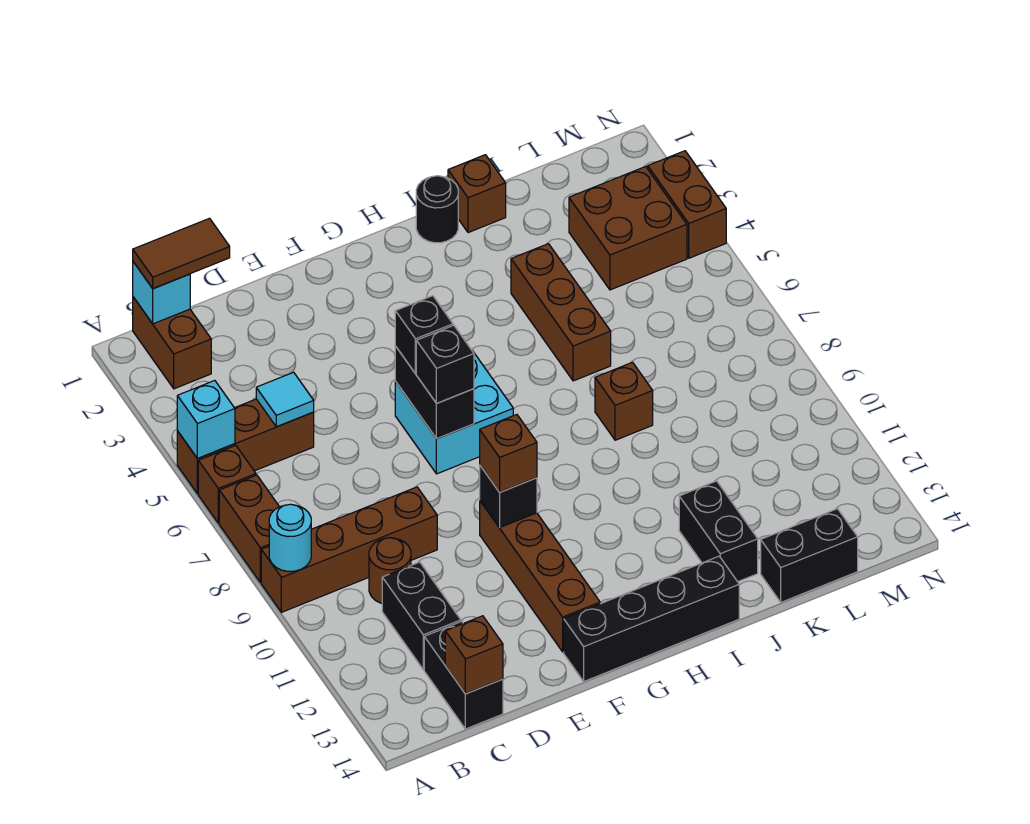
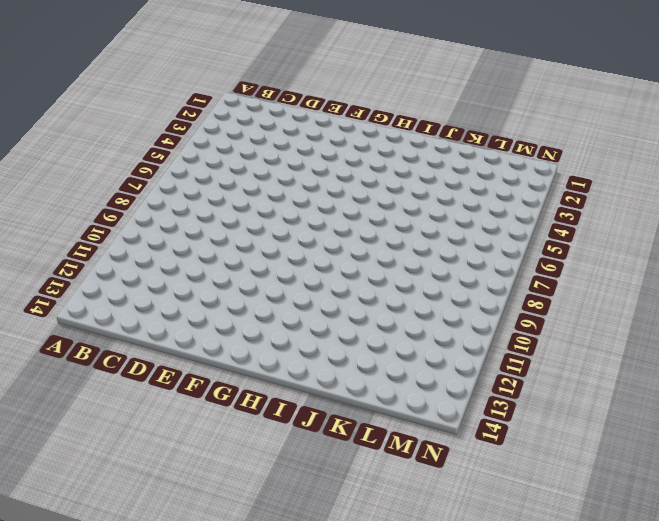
none -> brown 1x3 brick [177,399,314,494]
none -> brown 1x1 brick [198,445,256,523]
none -> brown 1x2 brick [219,475,279,583]
none -> brown 1x4 brick [261,487,437,612]

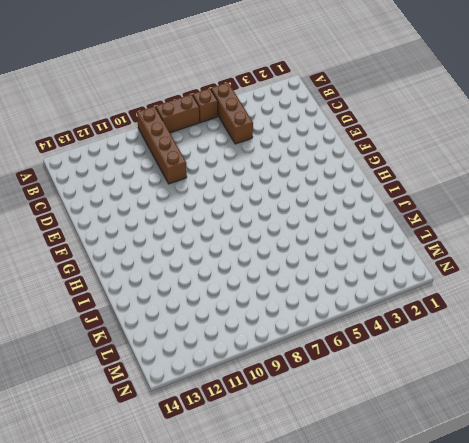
none -> brown 1x2 brick [133,297,211,389]
none -> brown 1x1 round brick [369,538,411,603]
none -> black 1x2 brick [382,562,461,670]
none -> black 1x2 brick [424,621,503,729]

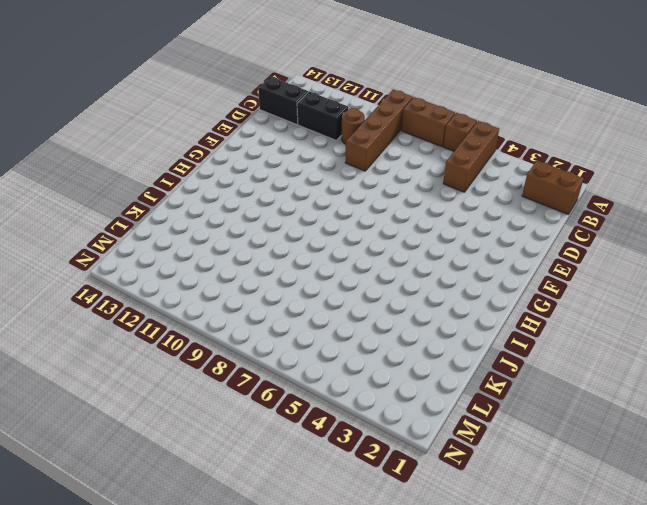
none -> cyan 2x2 brick [395,352,513,474]
none -> brown 1x4 brick [480,501,600,652]
none -> black 1x4 brick [564,556,739,681]
none -> black 1x1 round brick [416,176,458,243]

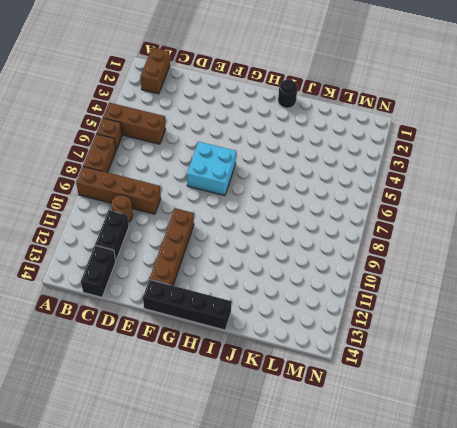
none -> brown 1x1 brick [448,155,506,233]
none -> brown 1x3 brick [511,244,611,381]
none -> brown 1x1 brick [595,362,653,440]
none -> black 1x2 brick [679,481,758,582]

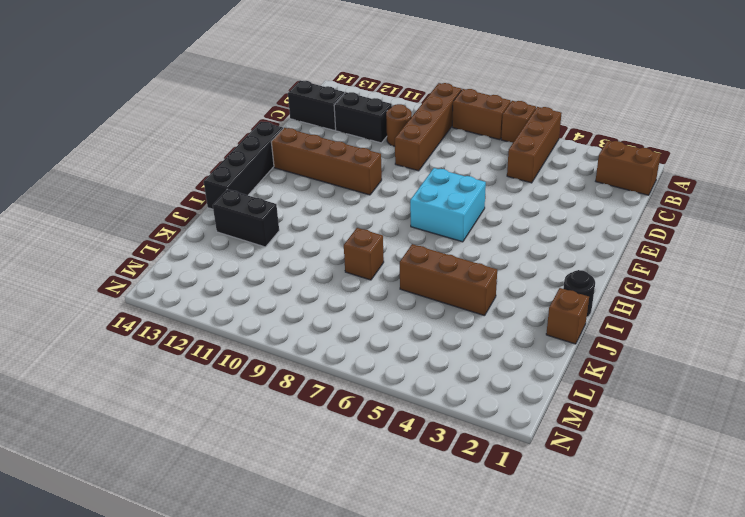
none -> black 1x2 brick [761,509,858,602]
none -> brown 2x2 brick [569,167,687,290]
none -> brown 1x2 brick [648,151,726,258]
none -> cyan 1x1 brick [177,380,235,459]

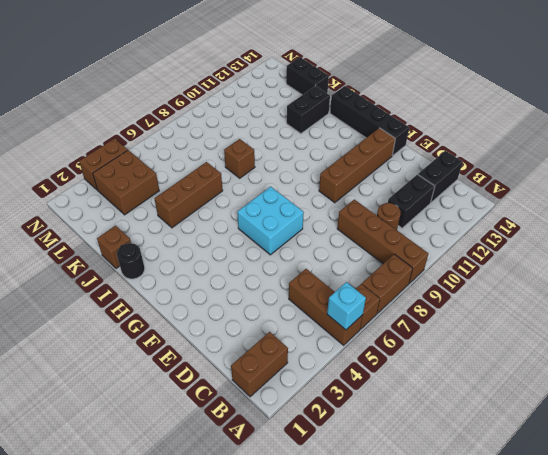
none -> cyan 1x1 round brick [269,504,311,571]
none -> cyan 1x1 brick [133,262,190,324]
none -> cyan 1x1 tile [256,372,314,427]
none -> brown 1x1 brick [445,616,503,694]

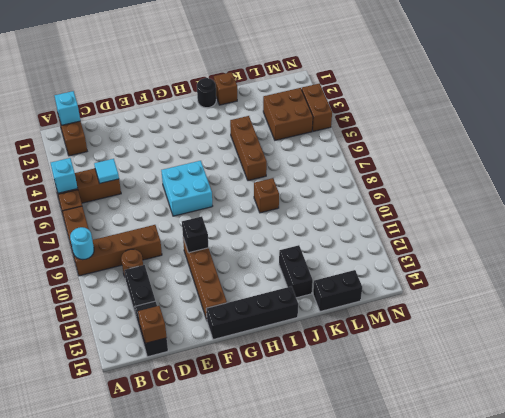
none -> black 1x2 brick [395,346,474,439]
none -> brown 1x2 tile [133,218,230,288]
none -> black 1x1 brick [395,296,453,374]
none -> black 1x1 brick [416,325,474,404]

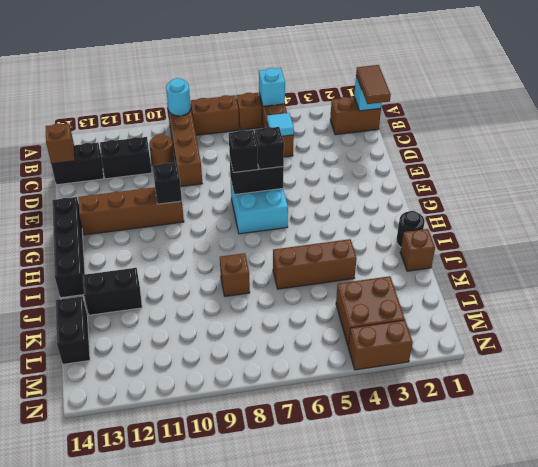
none -> brown 1x1 brick [480,415,537,492]

